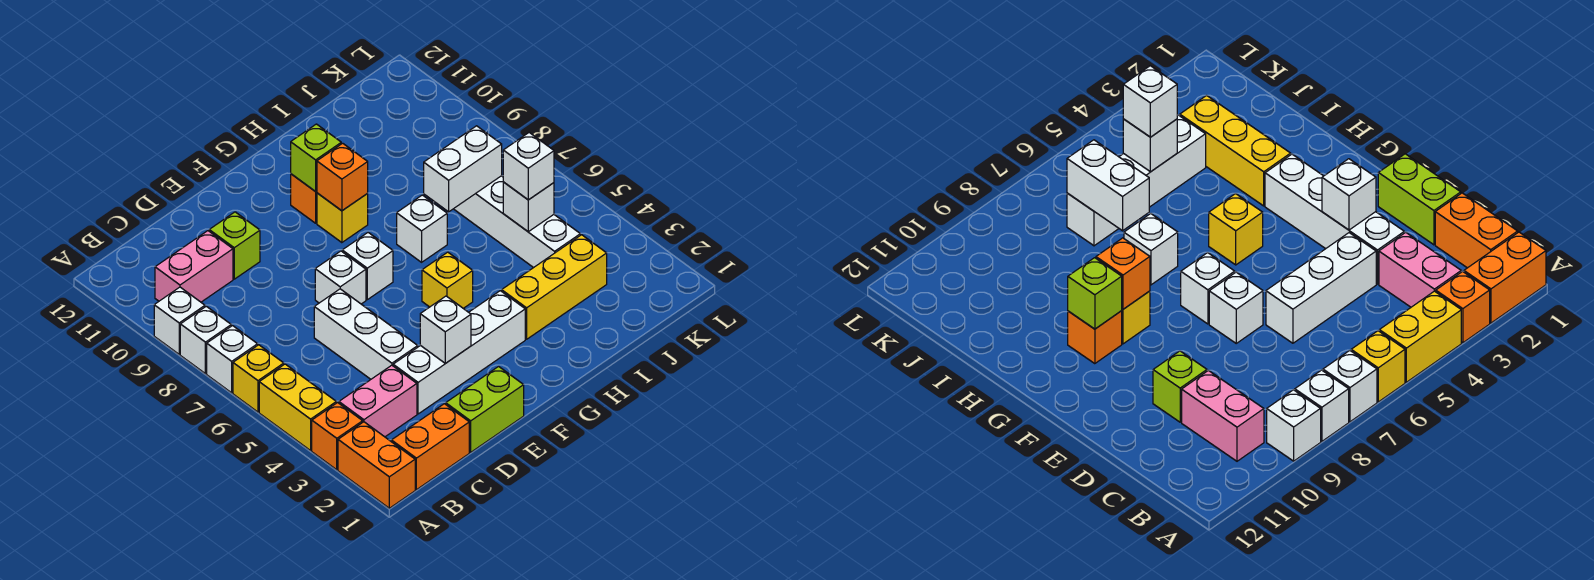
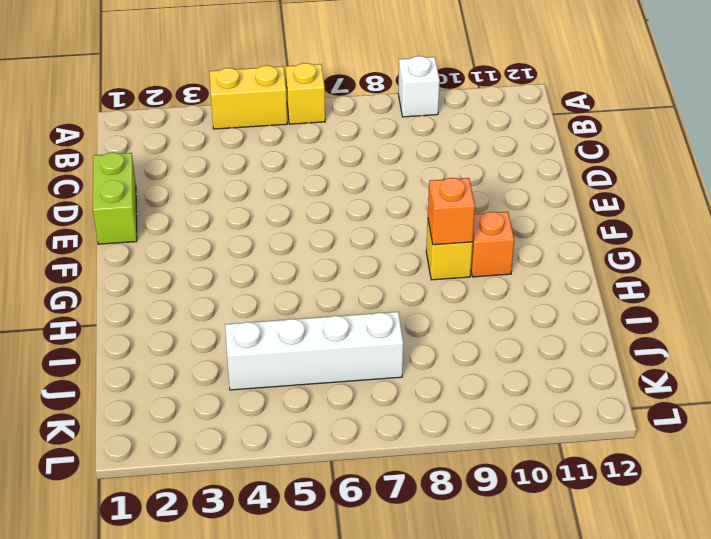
none -> orange 1x2 brick [338,422,415,508]
none -> orange 1x1 brick [312,403,363,470]
none -> white 1x1 brick [207,326,258,393]

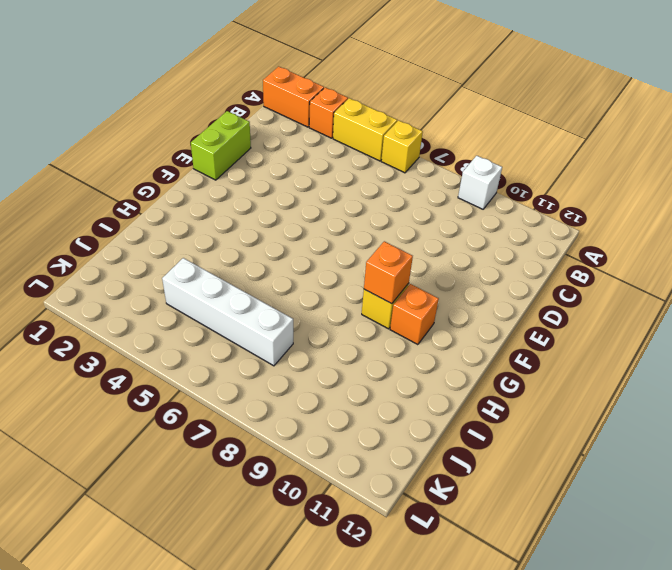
none -> white 1x1 brick [207,326,258,393]
none -> white 1x1 brick [180,306,231,374]
none -> orange 1x2 brick [391,404,469,490]

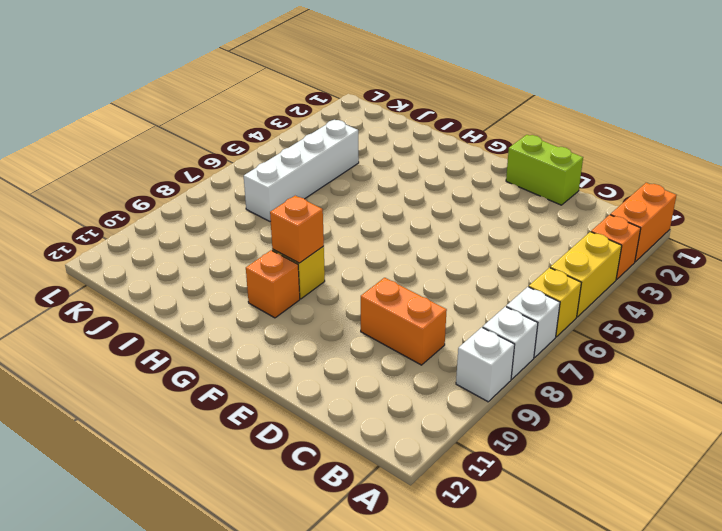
orange 1x2 brick [361,278,447,365] -> orange 1x2 brick moved to [391,404,469,490]
none -> pink 1x2 brick [339,365,417,437]
none -> pink 1x2 brick [155,231,233,302]
none -> white 1x4 brick [393,291,525,414]

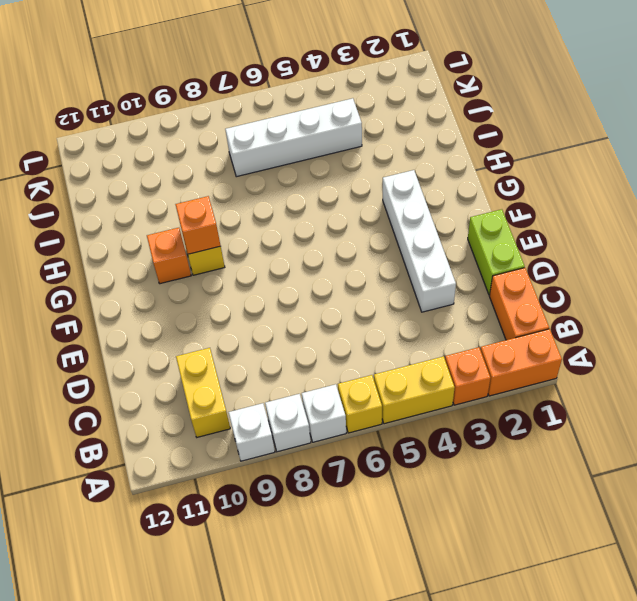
yellow 1x2 brick [176,348,230,437] -> pink 1x2 brick [155,231,233,302]
none -> pink 1x2 brick [339,365,417,437]
none -> white 1x3 brick [314,289,418,379]
none -> lime 1x1 brick [209,212,260,279]

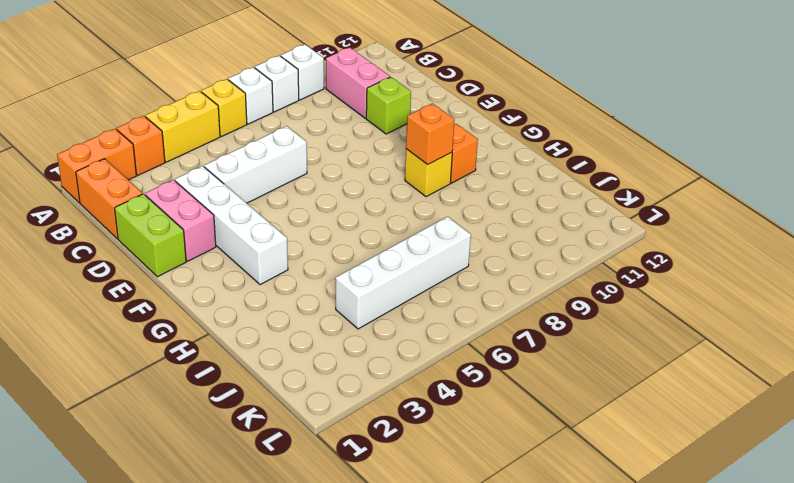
pink 1x2 brick [145,180,216,261] -> pink 1x2 brick moved to [339,365,417,437]
none -> white 1x1 brick [315,251,366,304]
none -> white 1x1 brick [342,233,393,300]
none -> yellow 1x1 brick [422,252,473,308]

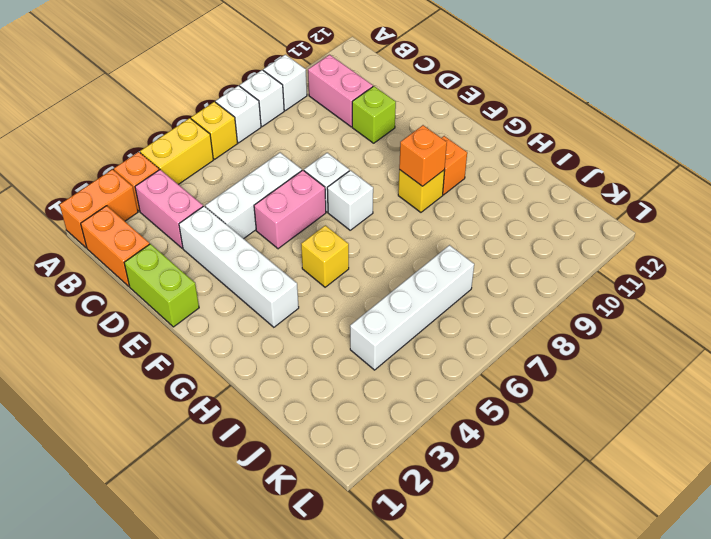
pink 1x2 brick [254,170,326,249] -> none
none -> yellow 1x3 brick [502,235,607,339]
none -> white 1x1 brick [397,195,447,262]
none -> white 1x1 brick [420,296,471,363]

